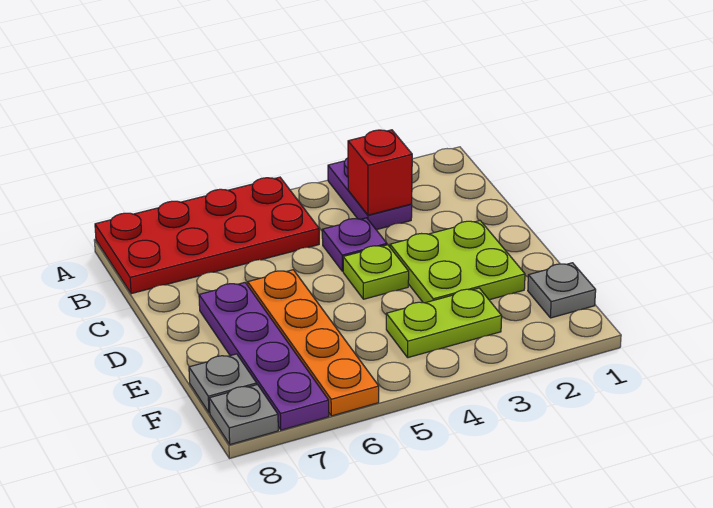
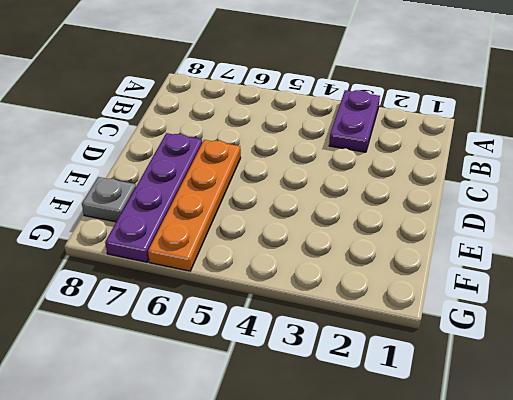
none -> red 2x4 plate [95,177,319,294]
none -> purple 1x1 plate [322,218,387,271]
none -> lime 2x2 plate [390,221,525,303]

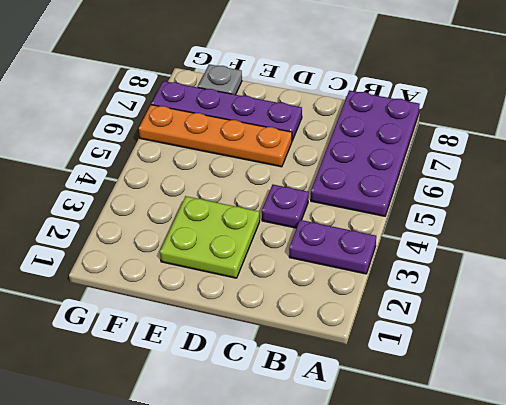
purple 2x4 plate [311,90,420,216] -> red 2x4 plate [95,177,319,294]
none -> lime 1x1 plate [343,245,409,299]
none -> grey 1x1 plate [528,263,596,318]
none -> lime 1x2 plate [386,288,502,358]

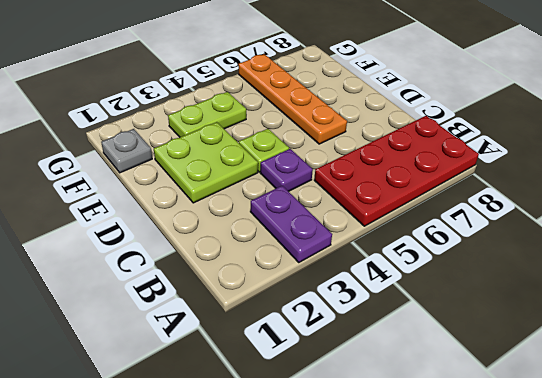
none -> purple 1x4 plate [199,283,329,430]
none -> grey 1x1 plate [189,354,257,413]
none -> grey 1x1 plate [209,385,278,445]

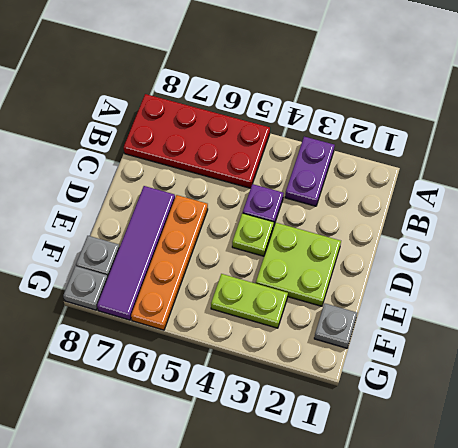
purple 1x4 tile [97,186,175,320] -> purple 1x4 plate [199,283,329,430]
none -> red 1x1 brick [348,130,412,215]

